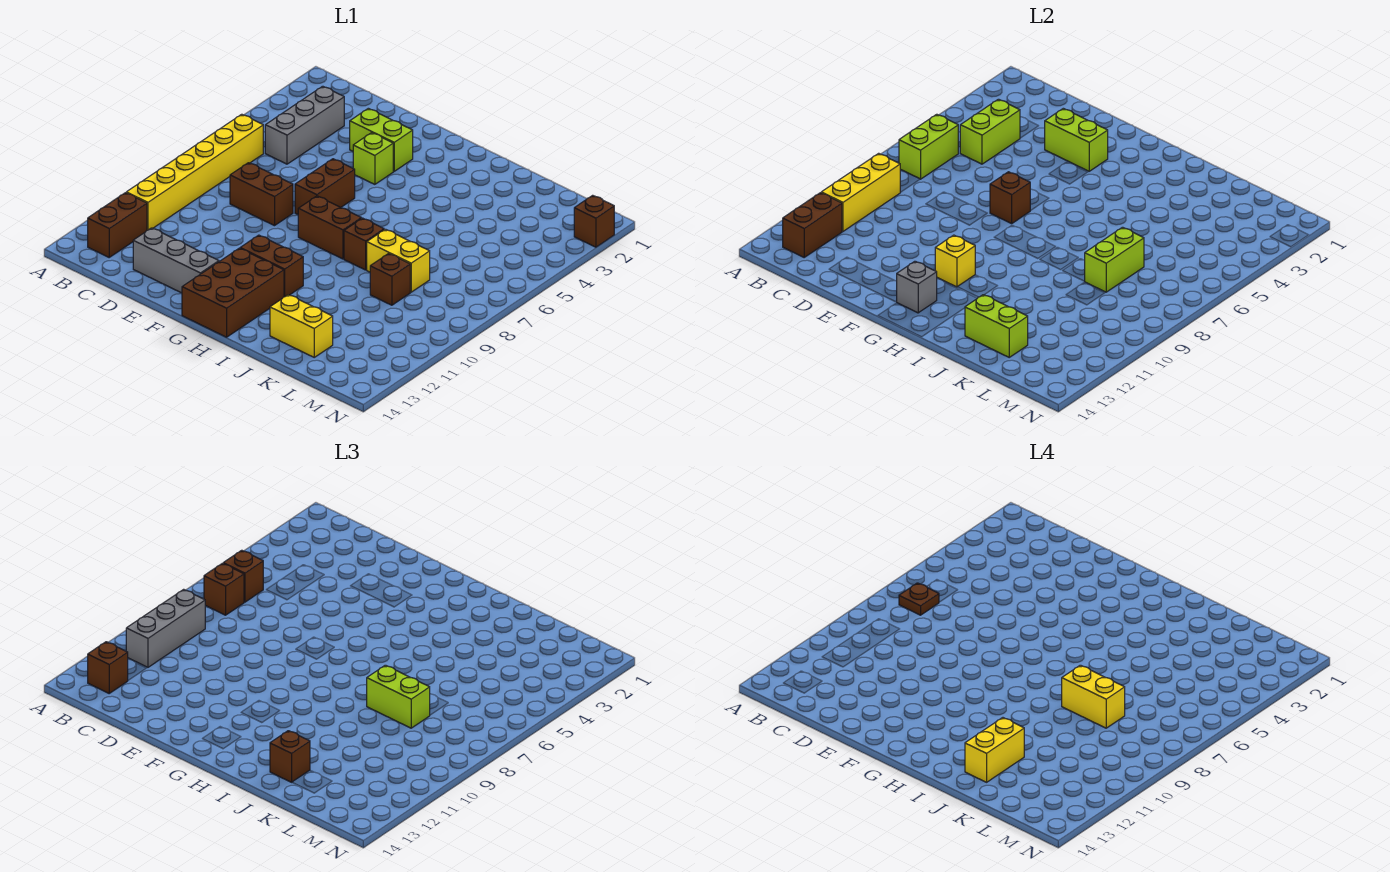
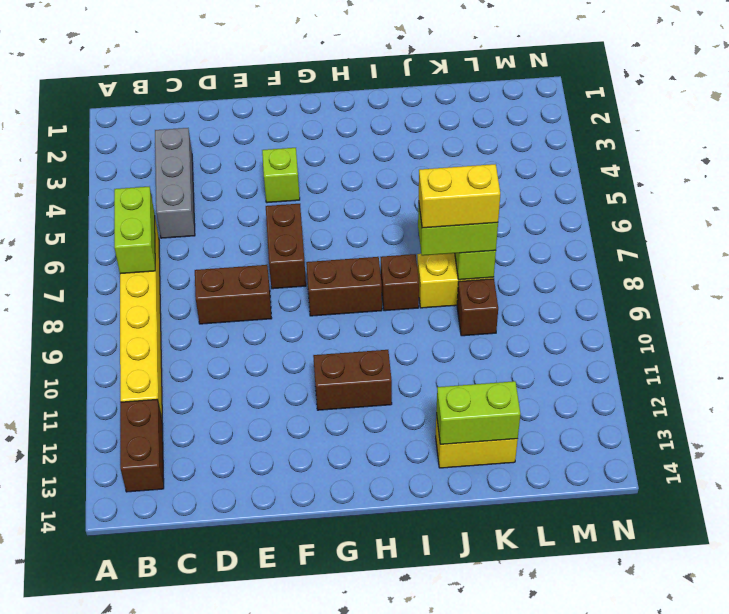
none -> grey 1x3 brick [133,228,219,293]
none -> lime 1x2 brick [350,108,413,171]
none -> brown 2x3 brick [182,248,284,337]
none -> brown 1x1 brick [574,195,614,247]

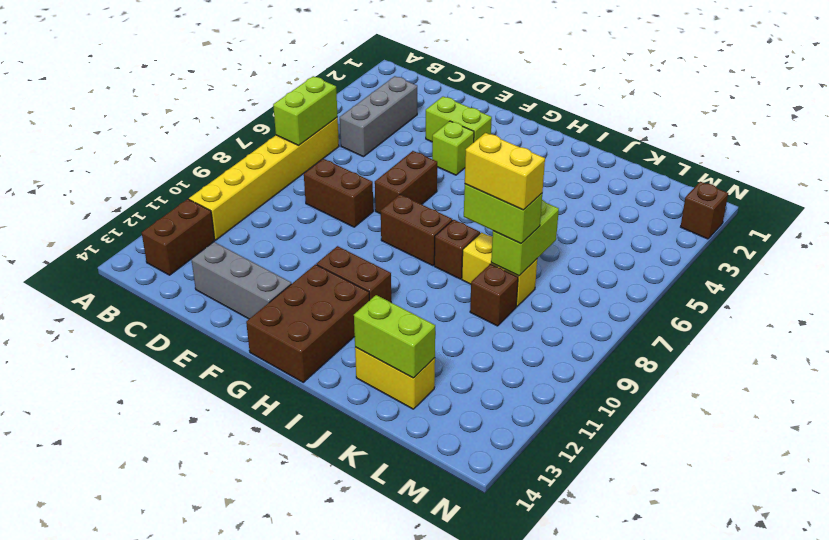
none -> yellow 1x3 brick [821,153,900,231]
none -> brown 1x2 brick [783,193,842,257]
none -> lime 1x2 brick [960,99,1020,164]
none -> lime 1x2 brick [1045,108,1108,171]

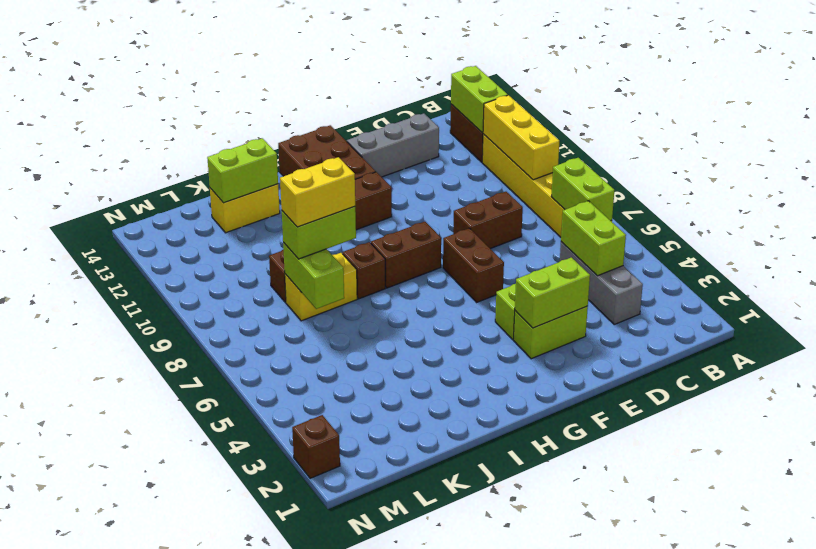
lime 1x2 brick [451,66,508,133] -> brown 1x2 brick [783,193,842,257]
none -> brown 1x1 brick [990,172,1030,224]
none -> yellow 1x1 brick [935,235,975,287]
none -> grey 1x1 brick [897,261,937,313]
none -> brown 1x1 brick [223,550,263,602]

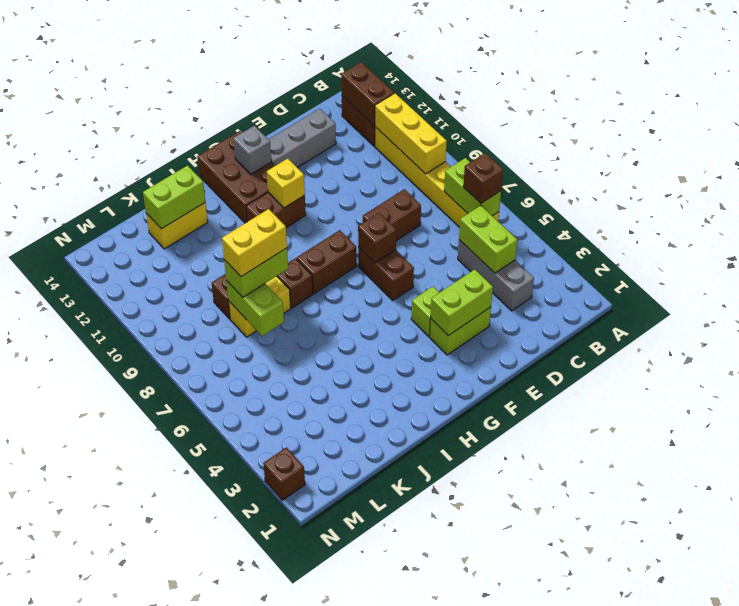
none -> brown 1x1 brick [204,563,244,615]
none -> grey 1x3 brick [126,589,205,667]
none -> brown 1x1 brick [88,642,128,693]
none -> brown 1x1 brick [270,731,310,782]

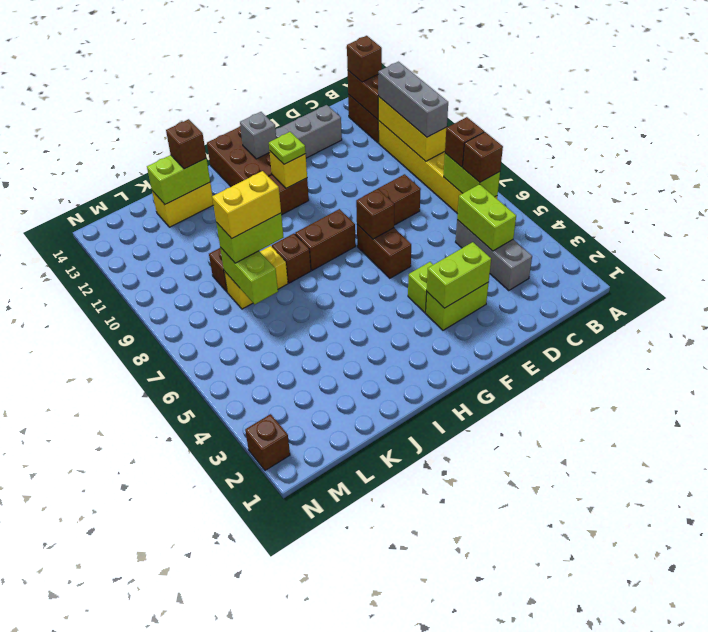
lime 1x1 plate [269,132,306,164] -> none
none -> brown 1x1 plate [899,583,939,615]
none -> yellow 1x2 brick [965,718,1024,782]

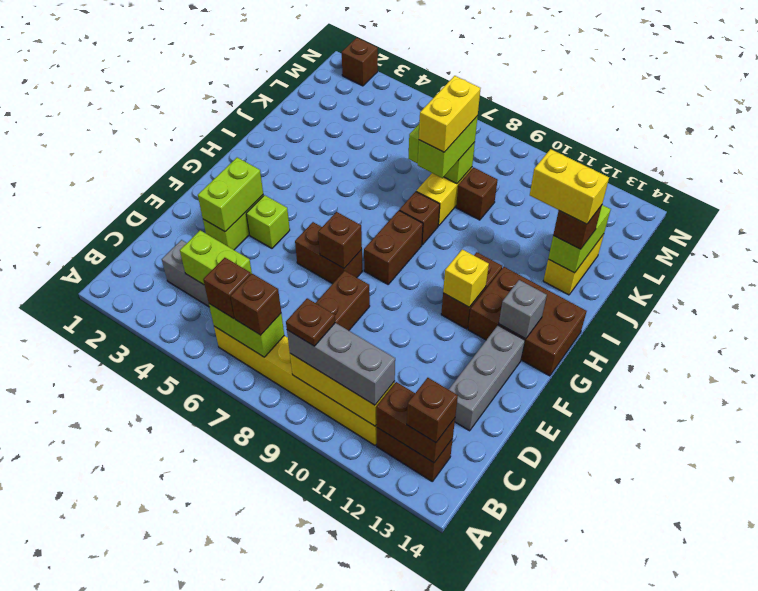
brown 1x1 plate [286,298,335,346] -> brown 1x1 plate moved to [899,583,939,615]

